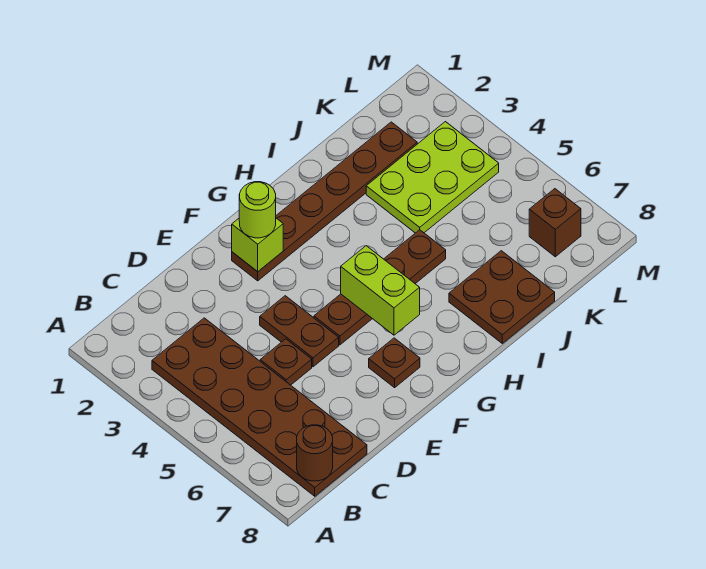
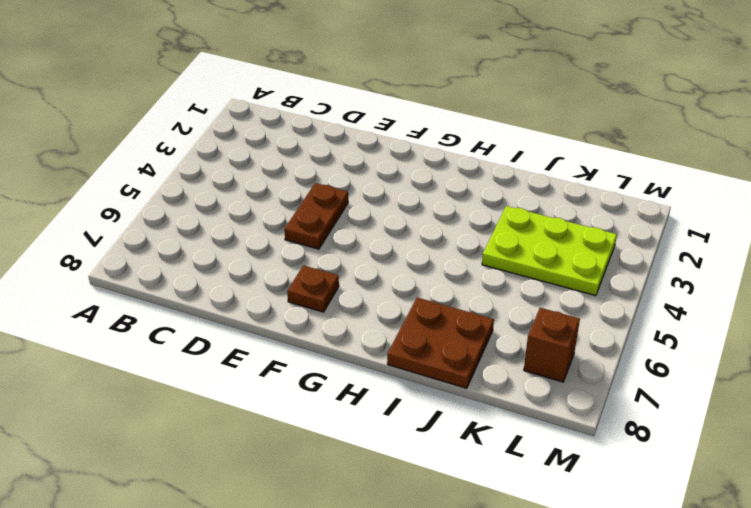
none -> brown 2x6 plate [152,318,367,496]
none -> brown 1x1 plate [260,339,312,385]
none -> brown 1x6 plate [232,122,417,281]

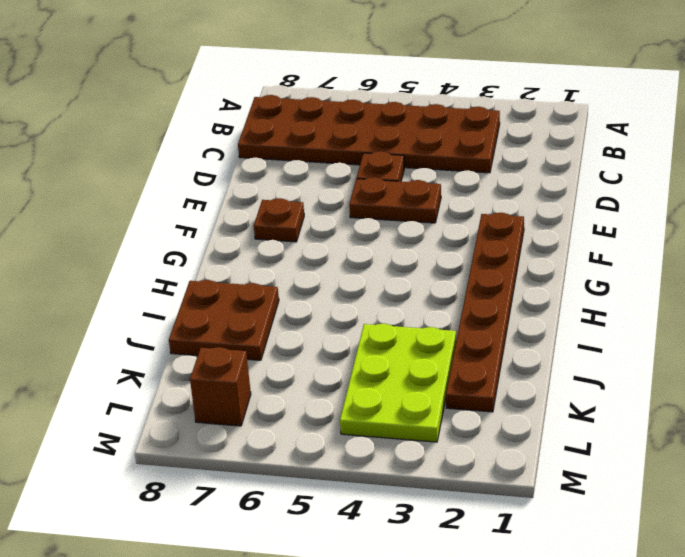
none -> brown 1x4 plate [314,230,446,345]
none -> brown 1x1 round brick [297,425,333,481]
none -> lime 1x1 brick [232,218,283,272]

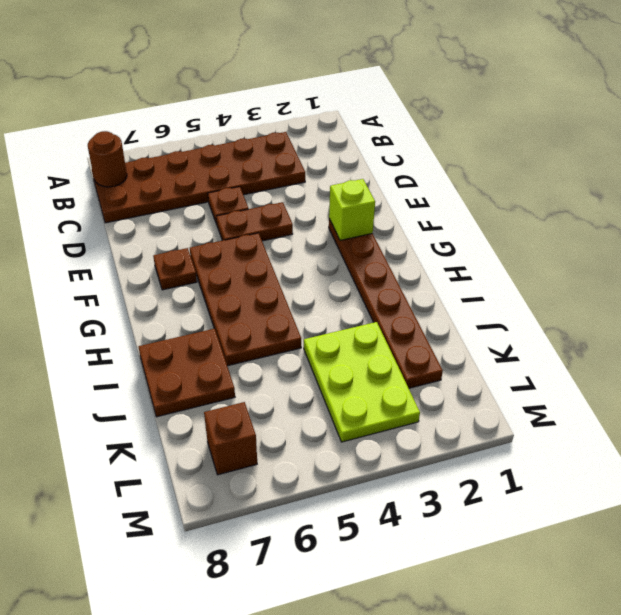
brown 2x4 plate [190,233,301,366] -> brown 1x4 plate [314,230,446,345]
none -> lime 1x2 brick [341,246,420,335]
none -> lime 1x1 round brick [239,182,276,238]

